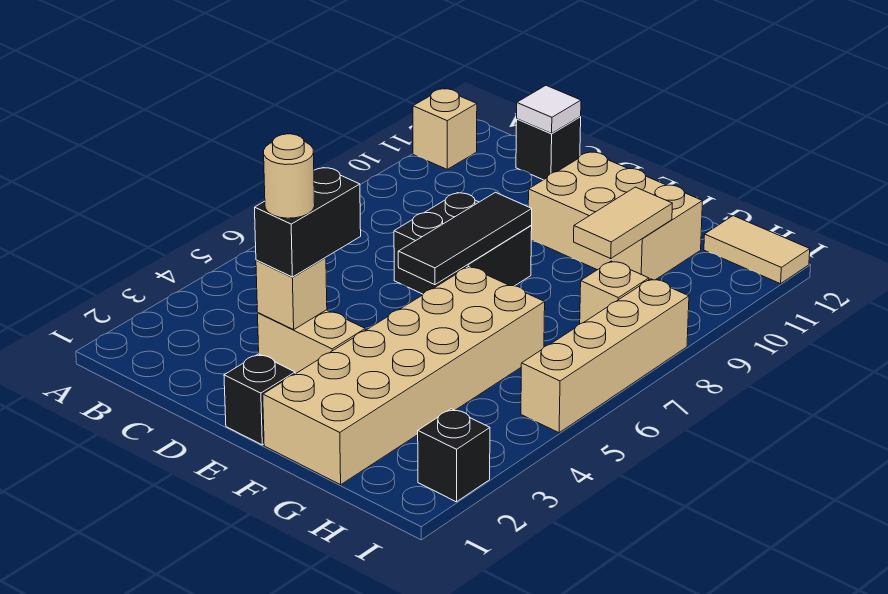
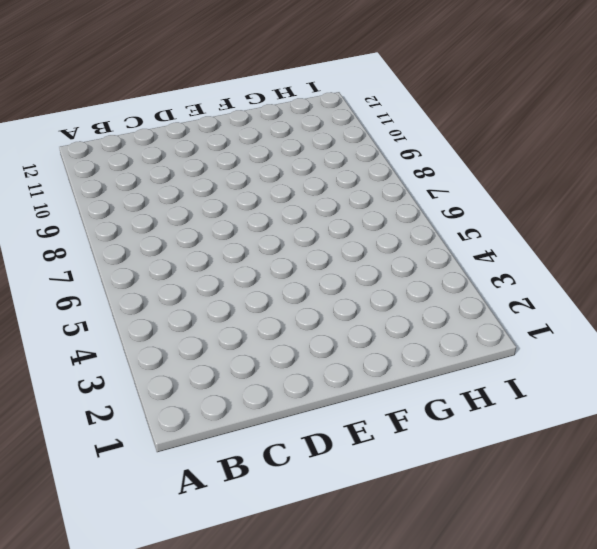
none -> tan 1x1 brick [413,89,477,169]
none -> black 1x1 brick [516,117,581,180]
none -> tan 1x2 brick [258,310,365,374]

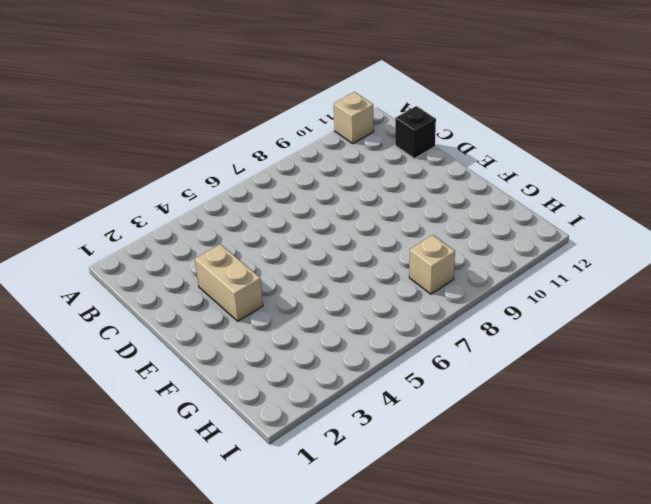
none -> black 2x2 brick [394,193,532,294]
none -> black 1x1 brick [224,354,295,445]
none -> tan 2x3 brick [528,152,703,280]

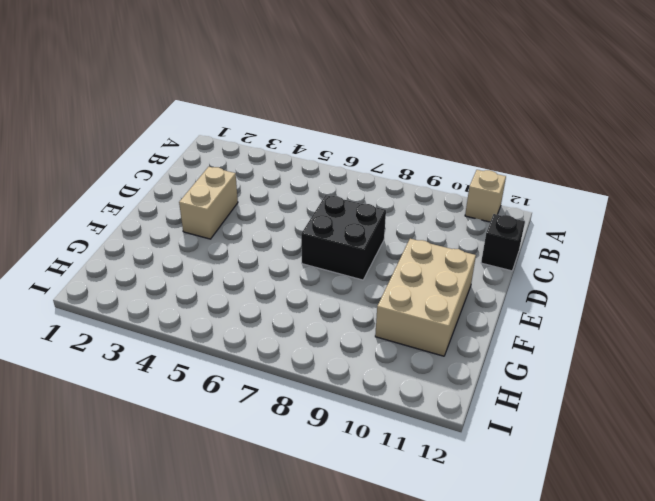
none -> black 1x1 brick [224,354,295,445]
none -> tan 2x6 brick [263,267,545,485]
none -> tan 1x1 brick [580,261,649,324]

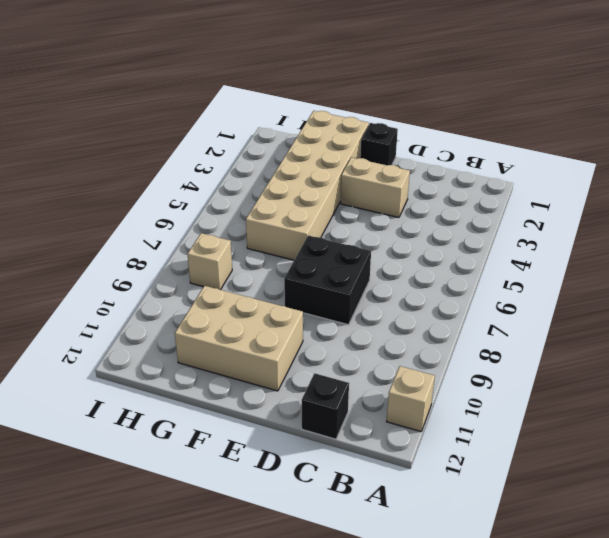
none -> tan 1x2 tile [704,216,810,284]
none -> black 1x1 brick [418,409,490,502]
none -> tan 1x4 brick [521,279,689,433]

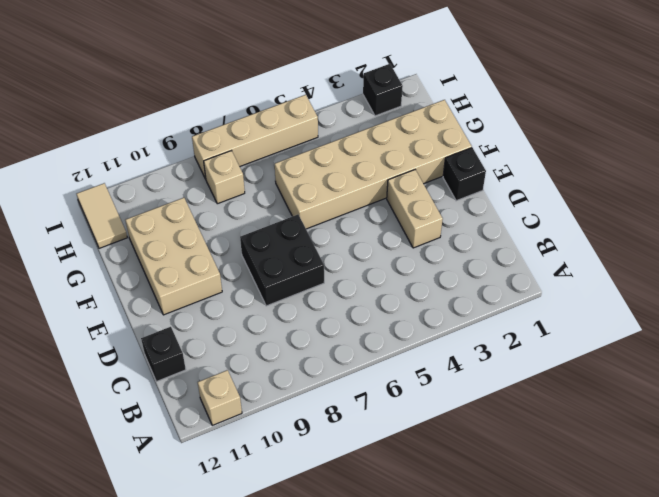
none -> white 1x1 tile [517,86,581,133]
none -> tan 1x1 brick [256,258,327,330]
none -> black 1x3 tile [398,192,532,285]

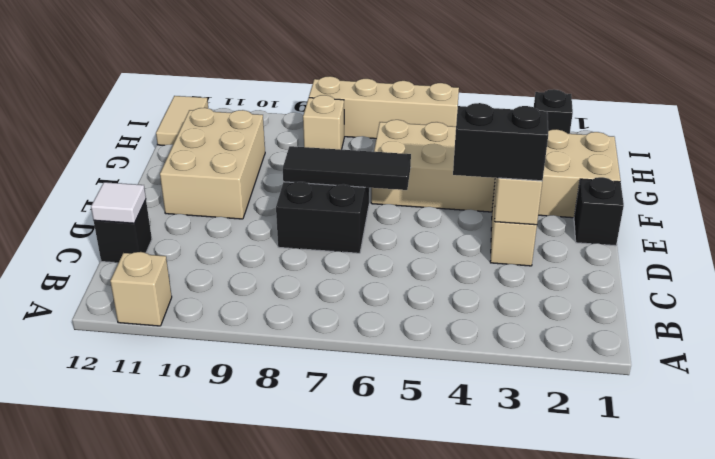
none -> tan 1x2 tile [574,187,672,258]
none -> tan 1x1 round brick [264,134,315,218]

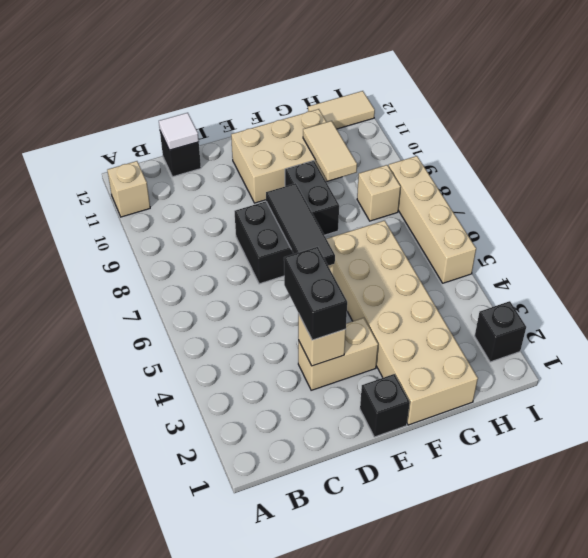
black 1x2 brick [285,161,339,235] -> none
none -> tan 1x1 round brick [264,134,315,218]

